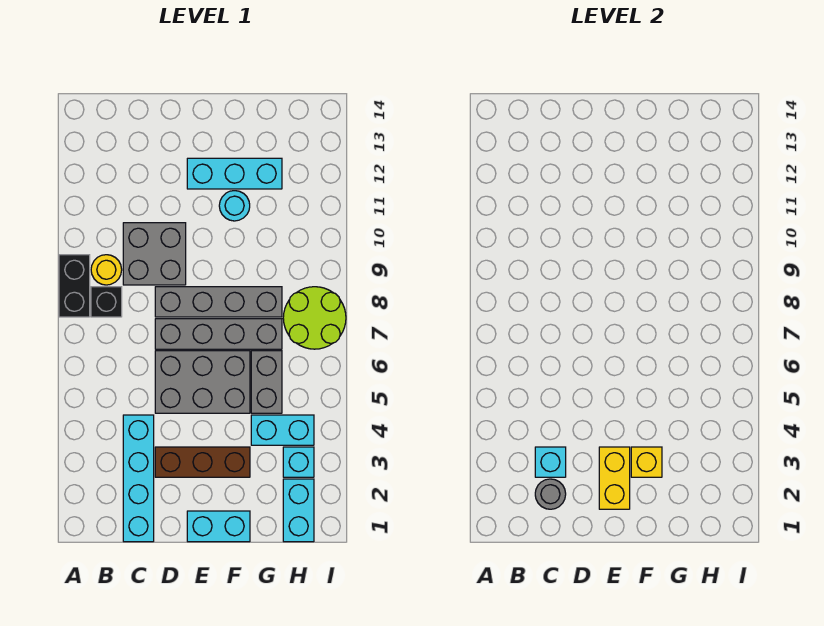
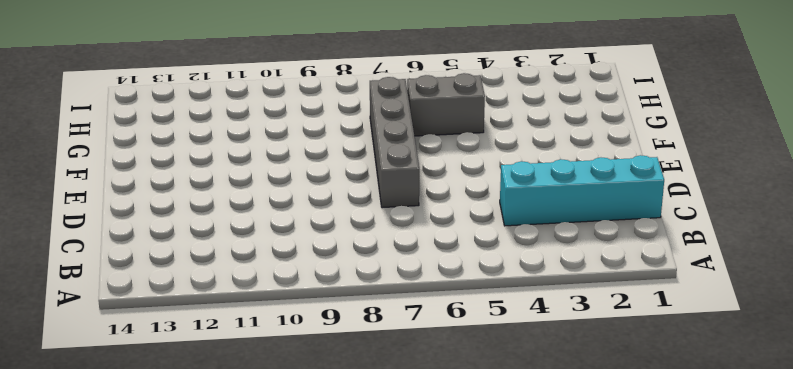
none -> black 1x2 brick [59,255,90,317]
none -> black 1x1 brick [91,287,122,317]
none -> yellow 1x1 round brick [91,255,122,285]

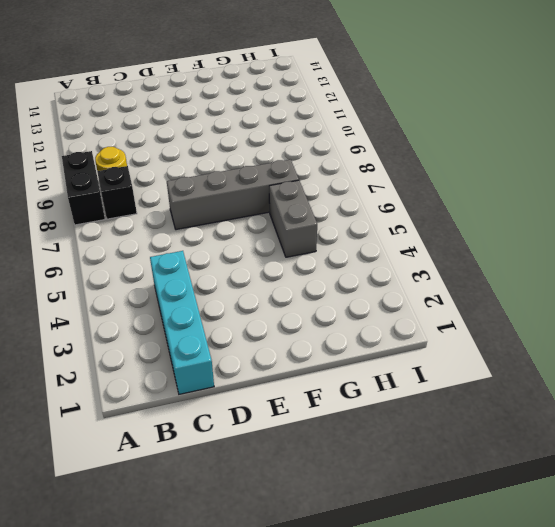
none -> grey 2x2 brick [123,223,186,285]
none -> brown 1x3 brick [155,447,250,477]
none -> grey 2x3 brick [155,351,250,413]

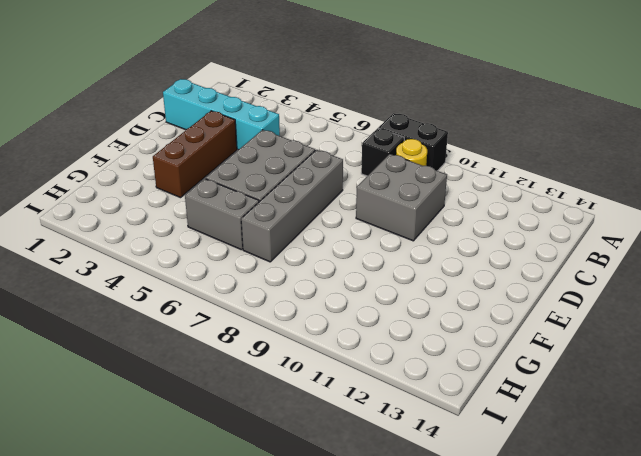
none -> grey 1x4 brick [155,287,282,317]
none -> cyan 1x2 brick [187,511,250,542]
none -> cyan 1x3 brick [187,158,282,189]

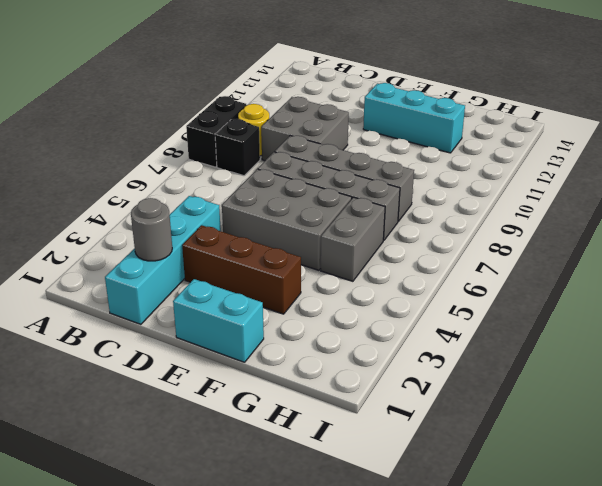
none -> cyan 1x1 round brick [219,191,250,221]
none -> cyan 1x2 brick [251,415,314,445]
none -> cyan 1x2 brick [283,479,314,542]

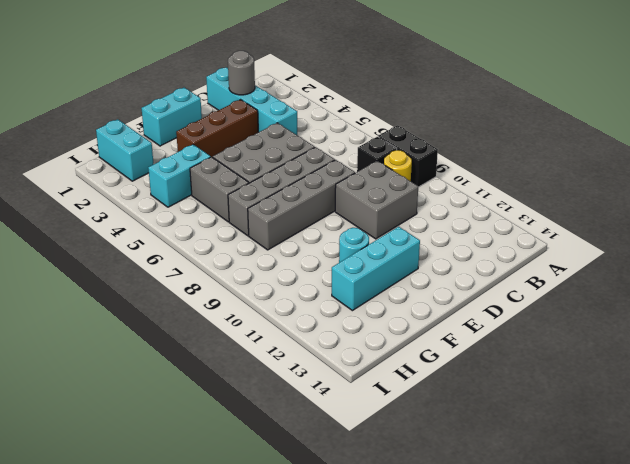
none -> cyan 1x1 brick [283,447,314,477]
none -> lime 2x2 round brick [283,287,346,349]
none -> cyan 1x1 brick [535,447,566,477]

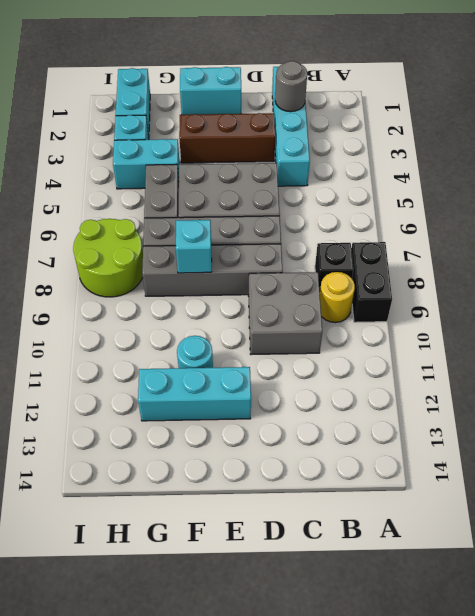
cyan 1x1 brick [176,220,212,273] -> cyan 1x1 brick moved to [535,447,566,477]
none -> yellow 1x2 brick [599,447,630,509]
none -> yellow 1x1 brick [631,447,662,477]

